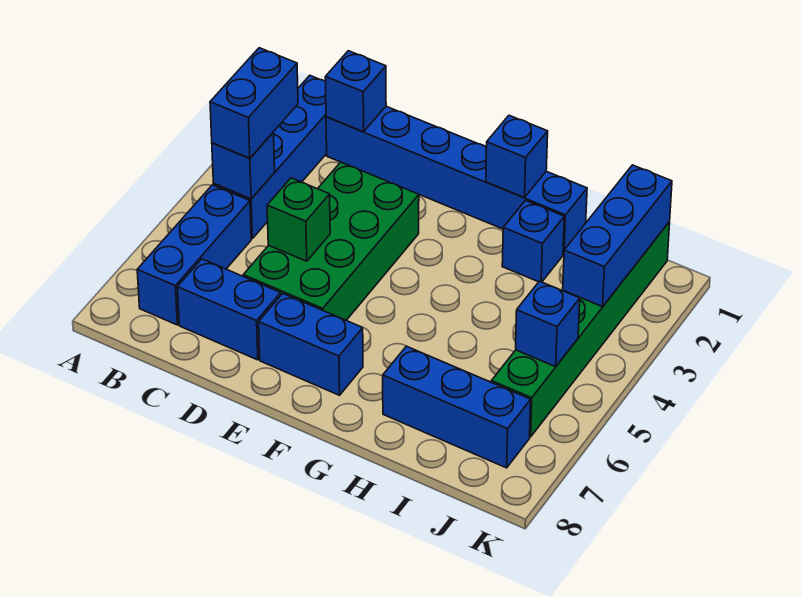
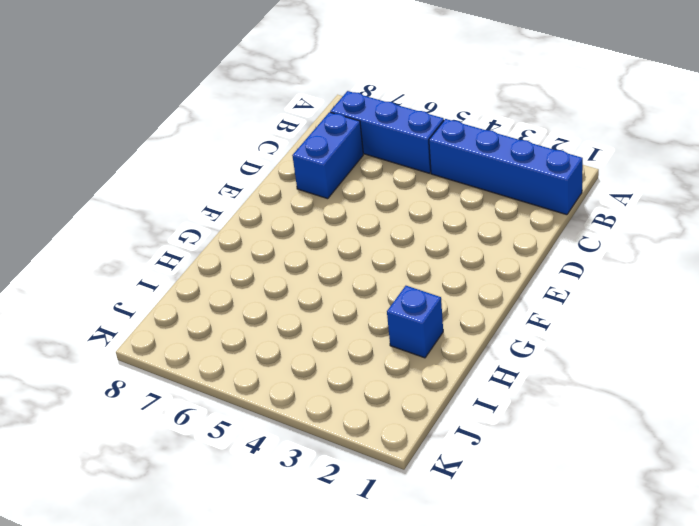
none -> blue 1x6 brick [326,106,587,254]
none -> green 2x4 brick [243,162,419,320]
none -> blue 1x2 brick [259,294,363,395]

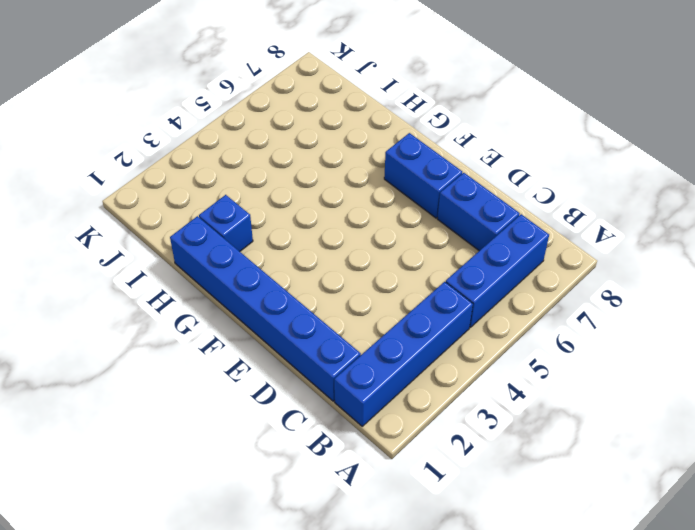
none -> green 2x4 brick [243,162,419,320]
none -> blue 1x3 brick [383,346,531,468]
none -> green 1x6 brick [491,222,670,437]

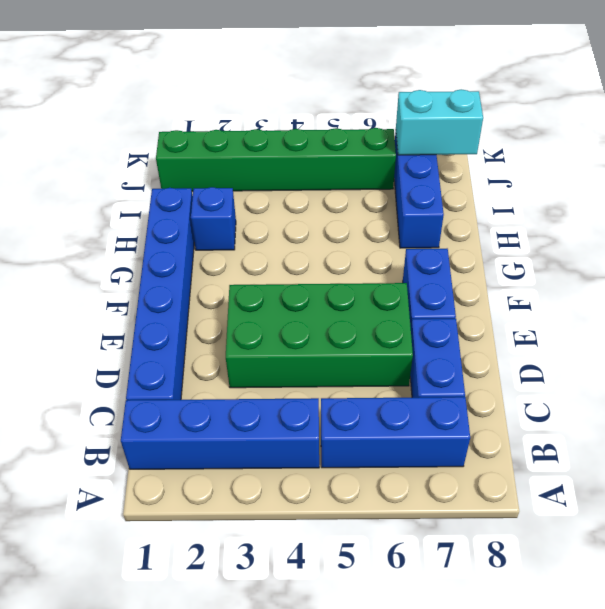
cyan 1x2 brick [396,89,483,155] -> none
none -> blue 1x1 brick [212,132,275,199]
none -> blue 1x1 brick [325,51,386,132]
none -> green 1x1 brick [267,178,330,261]

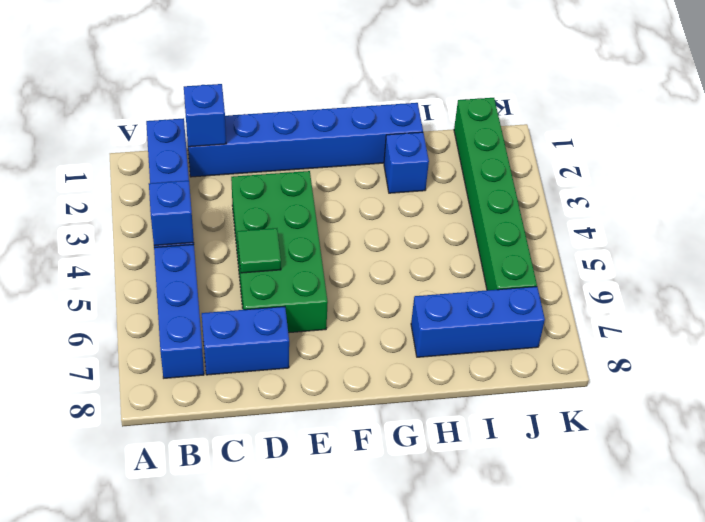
green 1x1 tile [237,228,281,273] -> green 1x1 brick [267,178,330,261]
none -> blue 1x2 brick [259,294,363,395]
none -> blue 1x1 brick [486,115,548,198]
none -> blue 1x3 brick [563,165,672,307]

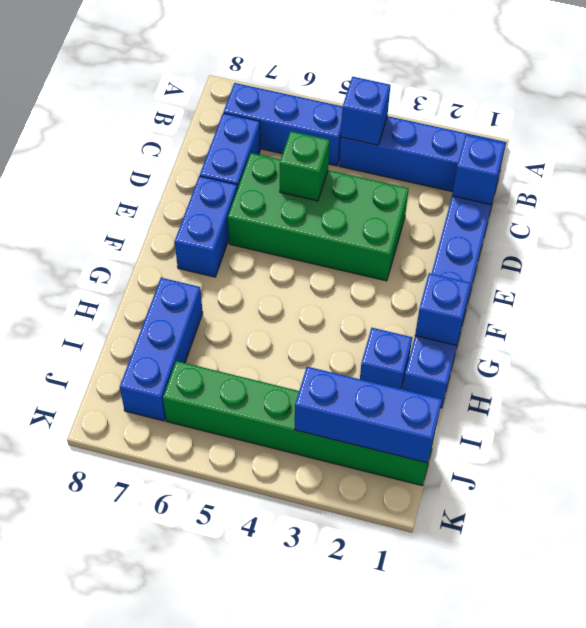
none -> blue 1x1 brick [516,281,580,367]
none -> blue 1x2 brick [210,48,298,158]

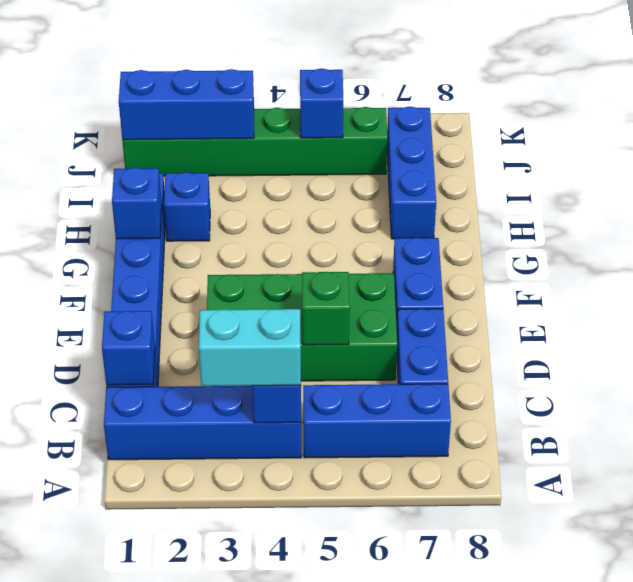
cyan 1x2 brick [199,309,301,386] -> blue 1x2 brick [210,48,298,158]

